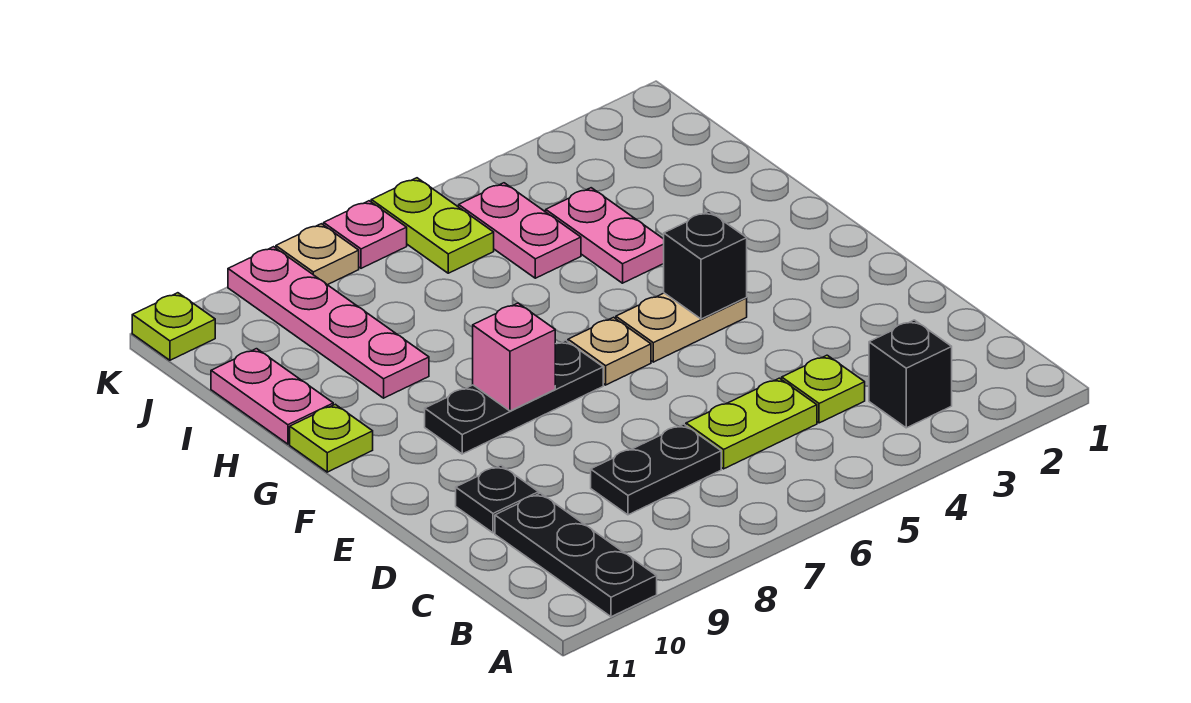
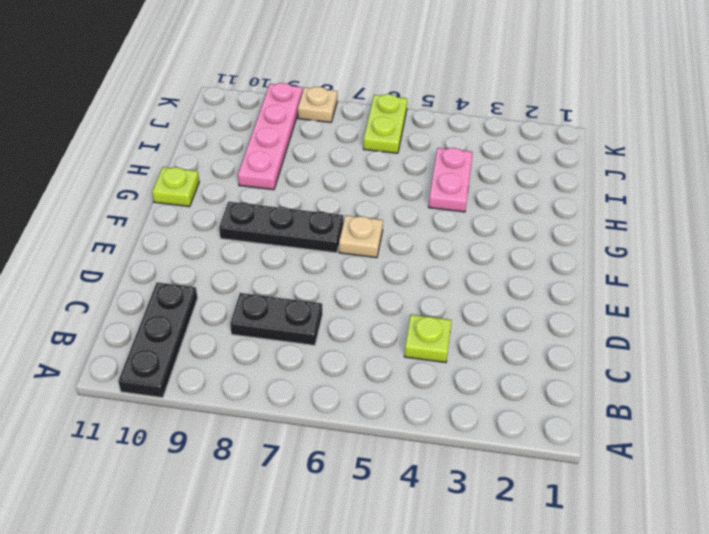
none -> black 1x1 brick [869,320,952,428]
none -> lime 1x2 plate [686,378,817,469]
none -> black 1x1 plate [456,465,539,533]

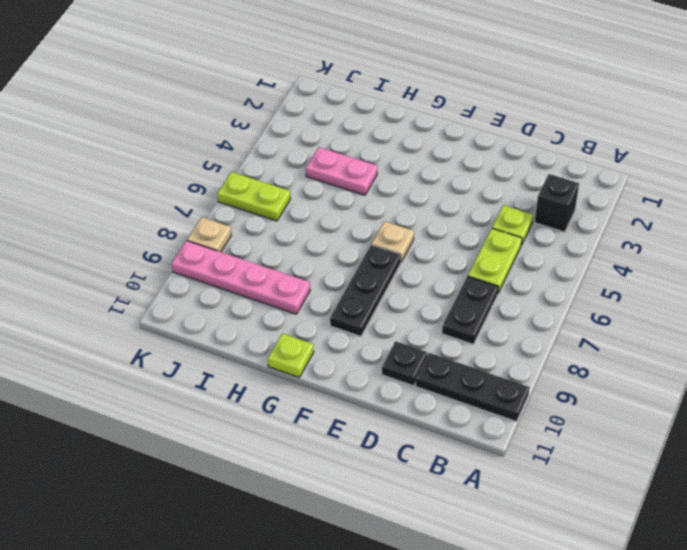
none -> tan 1x2 plate [616,293,747,362]
none -> pink 1x2 plate [211,349,333,444]
none -> pink 1x2 plate [459,183,581,278]

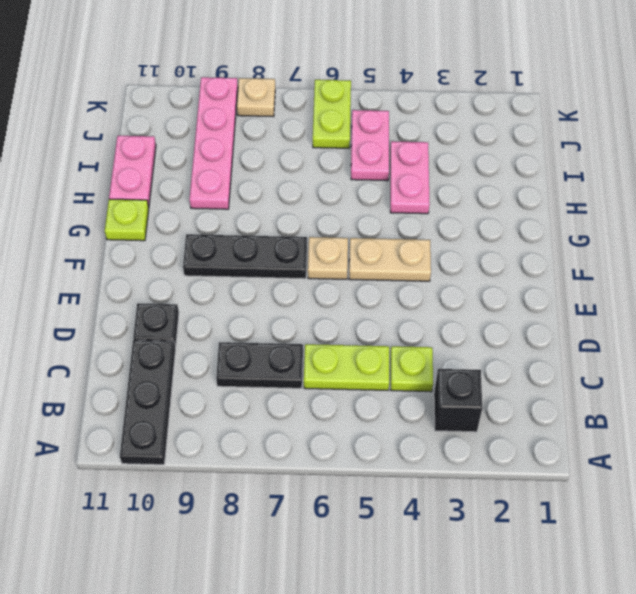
none -> pink 1x1 plate [324,201,407,268]
none -> lime 1x1 plate [132,293,215,360]
none -> black 1x1 brick [664,211,747,319]

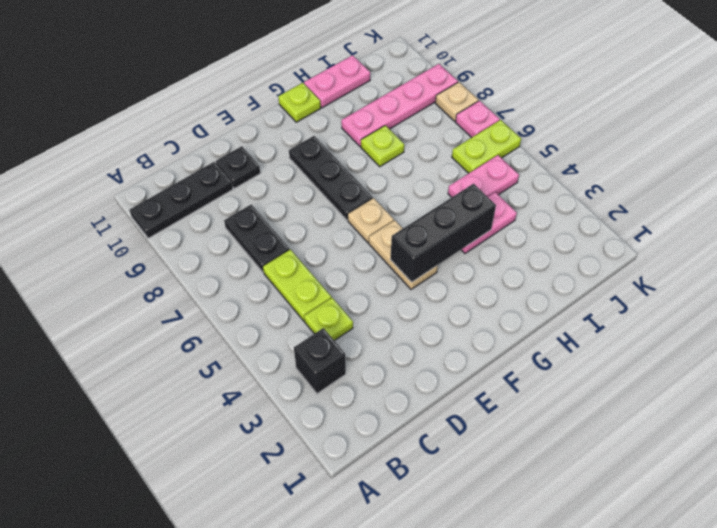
black 1x3 brick [390,184,496,282] -> black 1x1 brick [664,211,747,319]
lime 1x1 plate [361,125,404,167] -> lime 1x1 plate moved to [132,293,215,360]
none -> pink 1x1 brick [473,303,555,411]

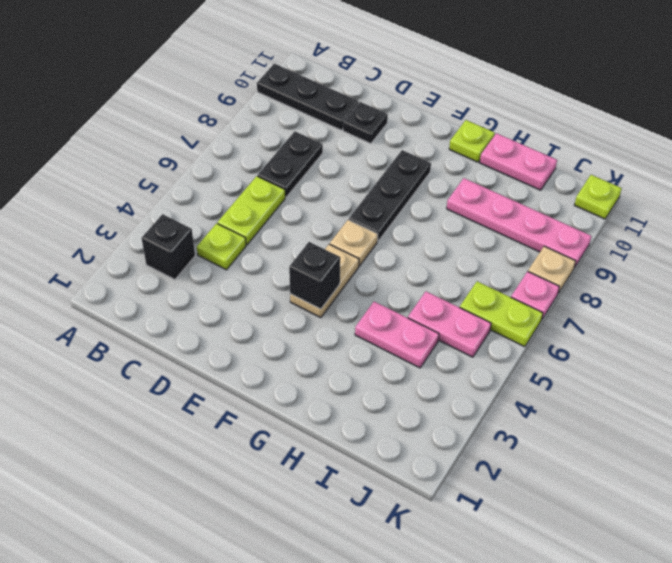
none -> pink 1x1 brick [473,303,555,411]

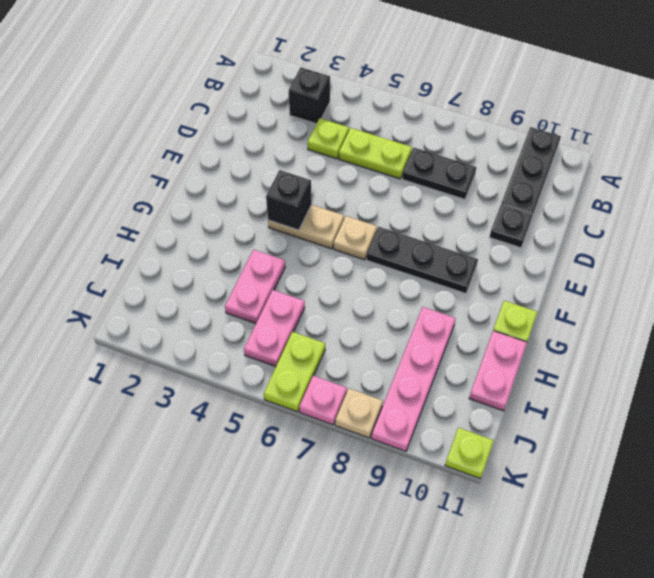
none -> pink 1x1 brick [473,303,555,411]

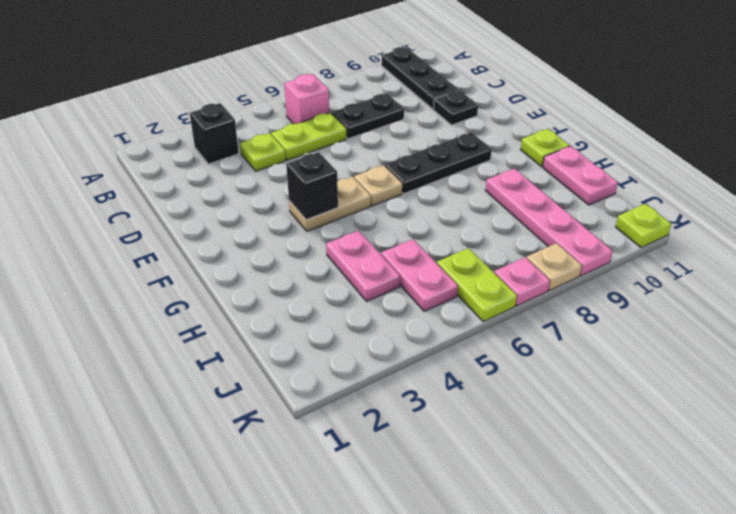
pink 1x1 brick [284,74,329,124] -> pink 1x1 brick moved to [473,303,555,411]

